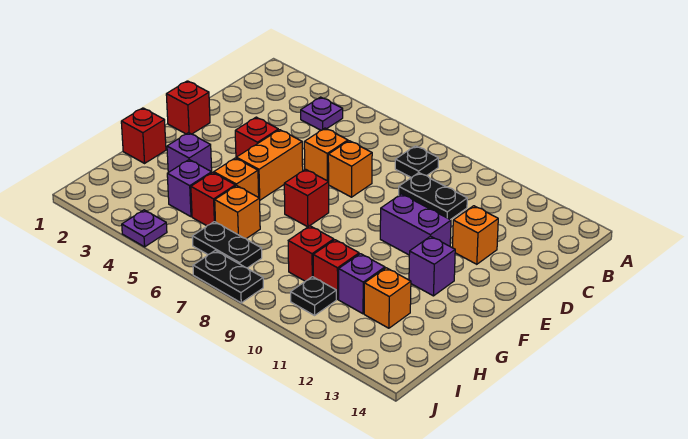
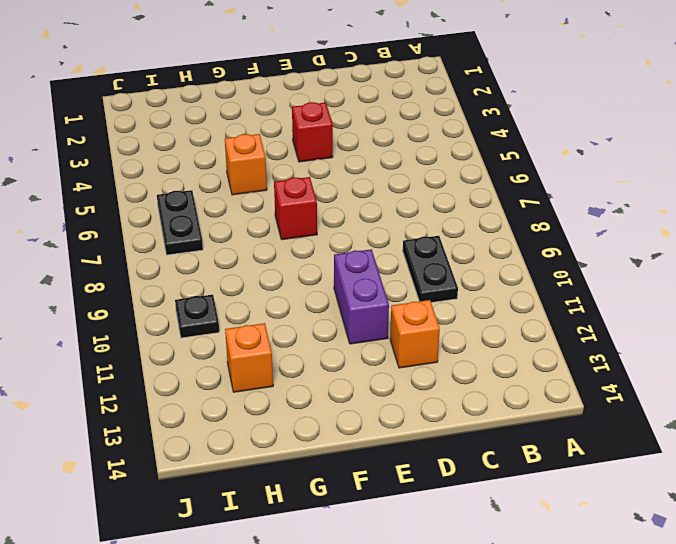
none -> purple 1x1 plate [301,97,343,130]
none -> black 1x1 plate [395,146,438,178]
none -> orange 1x1 brick [304,128,348,182]

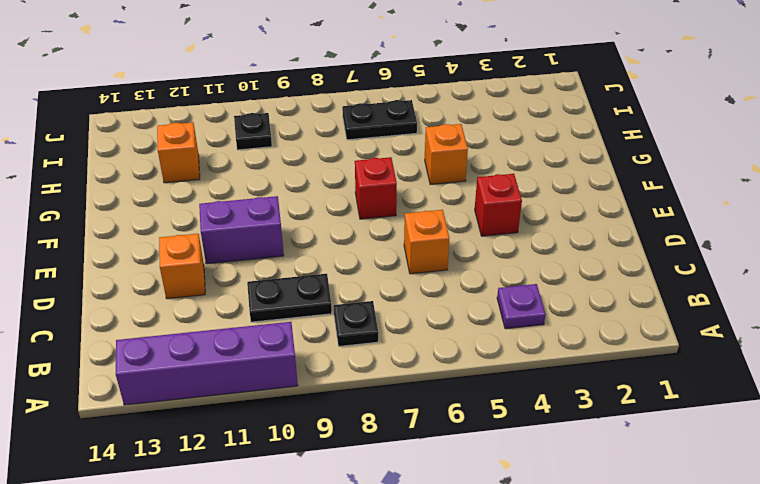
purple 1x4 brick [116,322,298,405] -> none
none -> orange 1x1 brick [328,141,372,197]
none -> red 1x1 brick [166,81,210,134]
none -> orange 1x2 brick [236,130,303,200]

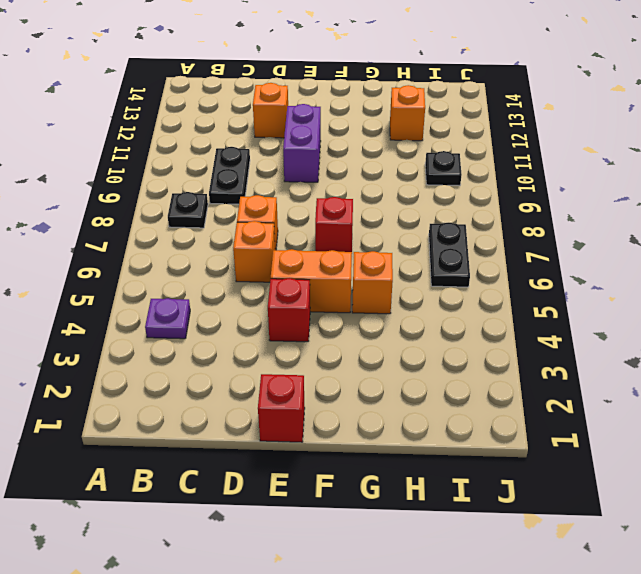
none -> purple 1x1 brick [409,236,455,296]
none -> red 1x1 brick [121,108,166,163]
none -> purple 1x1 brick [167,133,212,172]

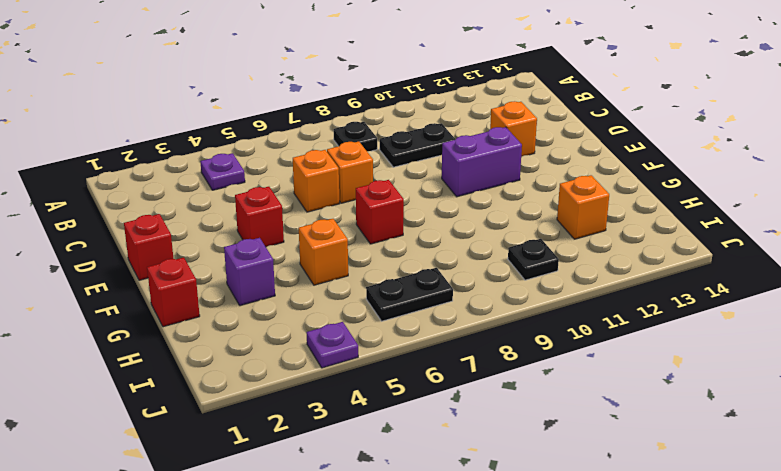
none -> orange 1x2 brick [236,130,303,200]
none -> purple 1x1 brick [409,236,455,296]
none -> purple 1x1 brick [167,160,212,217]

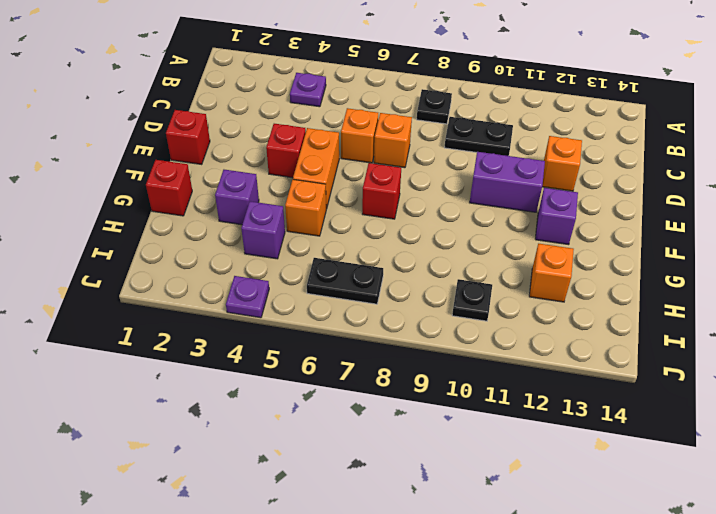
none -> red 1x1 brick [191,173,235,226]
none -> orange 1x1 brick [215,185,260,239]
none -> red 1x1 brick [288,226,334,281]

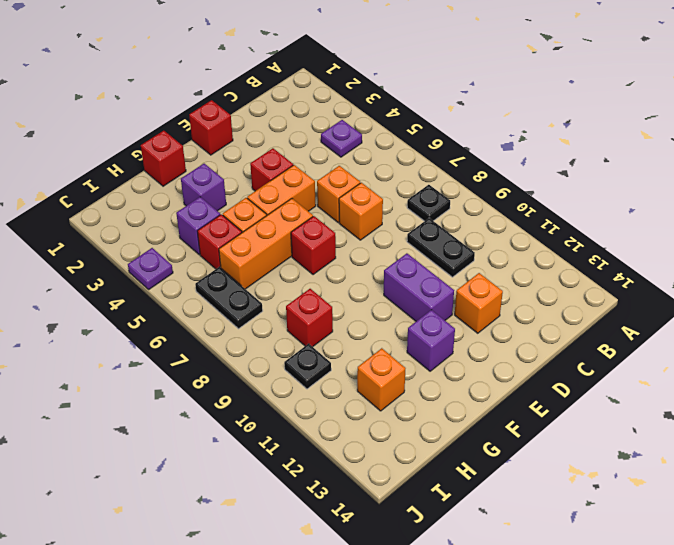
orange 1x3 brick [219,199,313,289] -> orange 1x1 brick [215,185,260,239]
none -> red 1x1 brick [313,240,359,299]
none -> purple 1x1 brick [339,254,385,314]
none -> black 1x2 plate [193,250,263,303]

